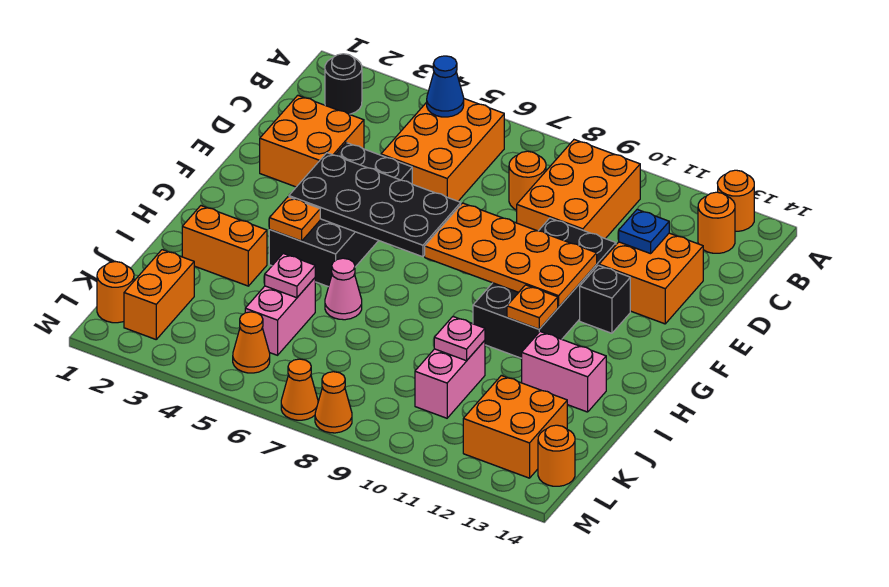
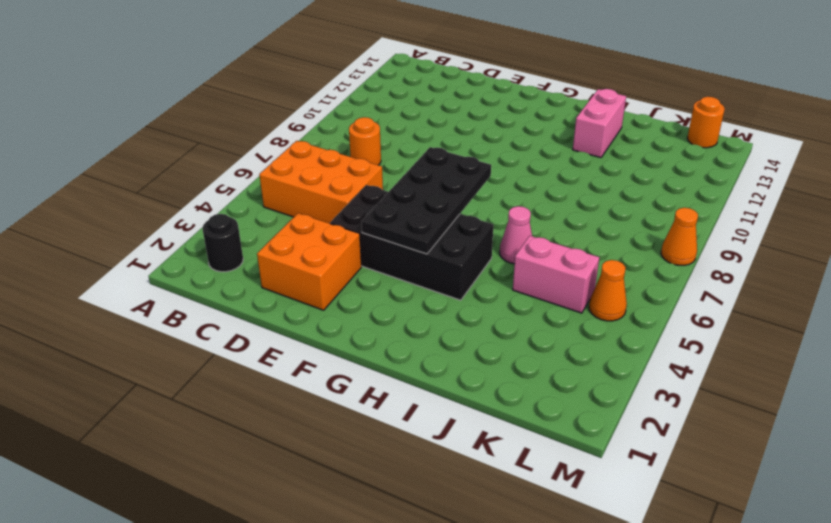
none -> orange 1x1 round brick [718,170,754,231]
none -> orange 2x3 brick [517,140,640,239]
none -> orange 1x1 round brick [698,192,735,253]
none -> orange 2x2 brick [599,233,703,324]

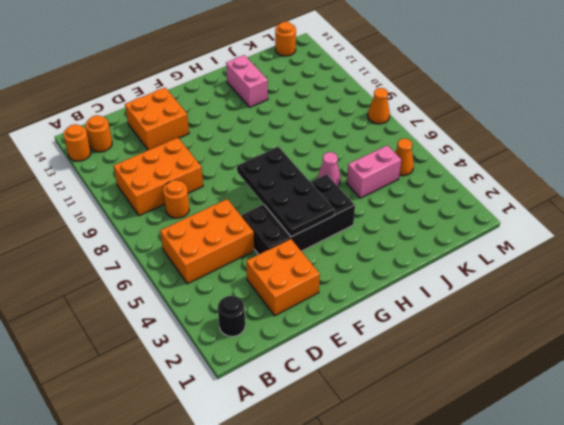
none -> black 2x4 brick [473,218,616,358]
none -> black 1x1 brick [580,265,630,333]
none -> orange 1x2 brick [182,206,267,286]
none -> pink 1x2 brick [415,341,485,418]

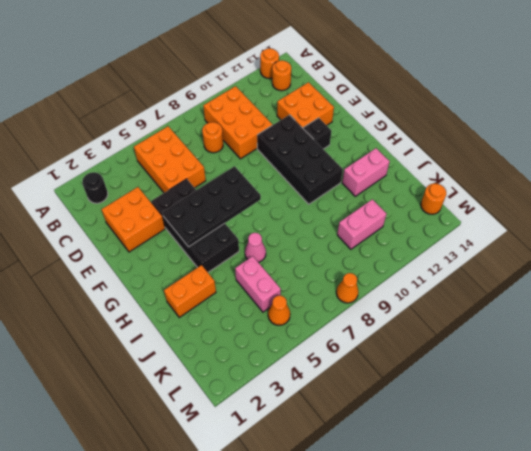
pink 1x2 brick [337,199,387,249] -> pink 1x2 brick turned to [415,341,485,418]
none -> orange 1x2 brick [124,250,194,339]
none -> orange 2x2 brick [463,376,567,478]
none -> orange 1x1 round brick [97,262,134,323]
none -> orange 1x1 cone [281,359,318,420]

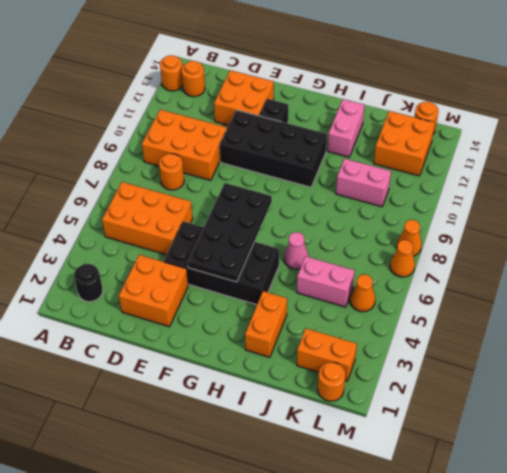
none -> blue 1x1 cone [427,56,464,117]
none -> blue 1x1 plate [619,209,669,254]
none -> orange 2x4 plate [424,203,597,307]
none -> orange 1x1 plate [269,197,320,241]

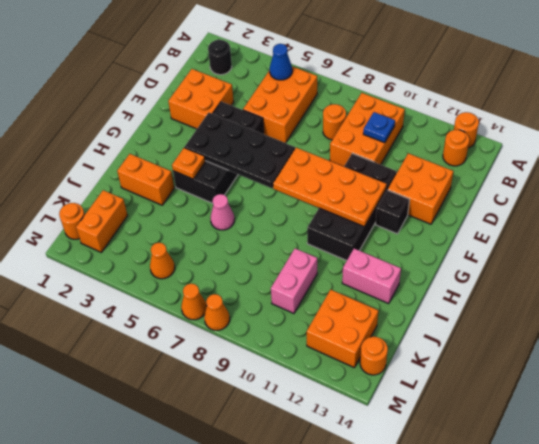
blue 1x1 plate [363,112,395,143] -> blue 1x1 plate moved to [619,209,669,254]
none -> pink 1x2 brick [245,278,315,355]
none -> orange 1x1 plate [507,285,558,329]
none -> pink 1x1 plate [265,253,315,298]
none -> pink 1x1 plate [434,317,485,361]

